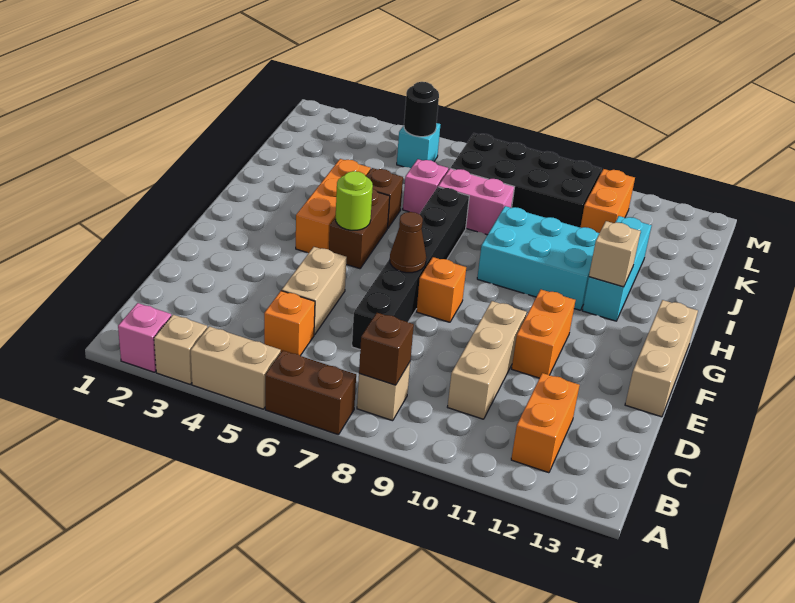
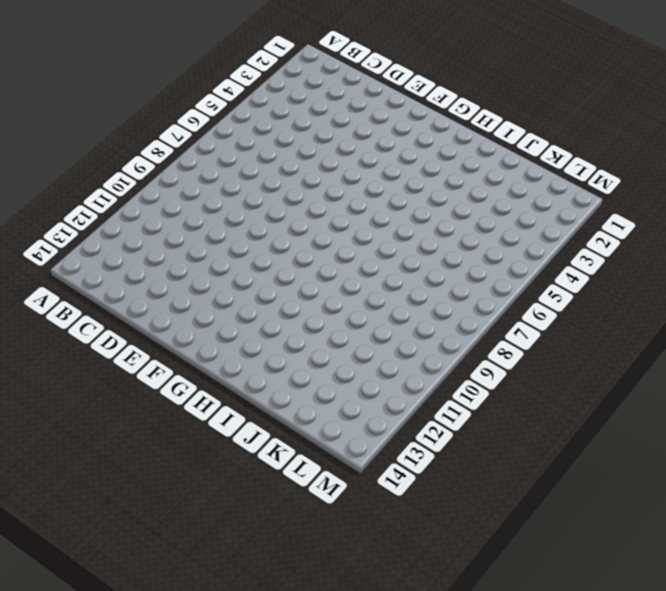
none -> pink 1x1 brick [118,303,171,372]
none -> tan 1x1 brick [154,315,207,384]
none -> tan 1x2 brick [191,326,281,409]

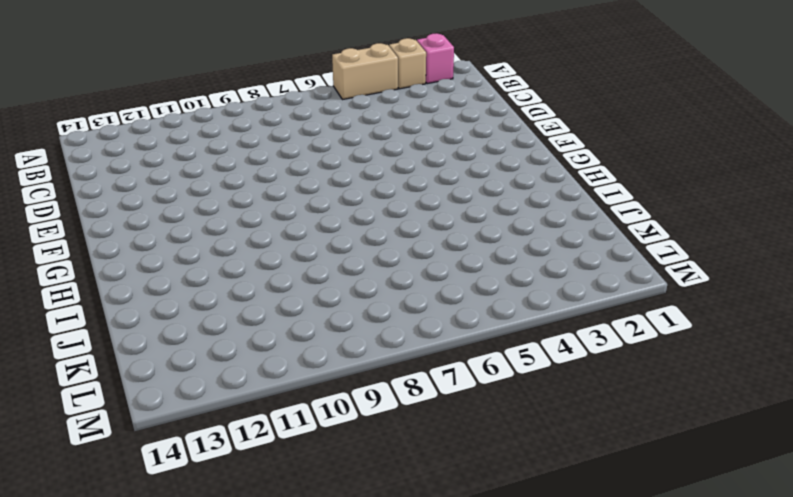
none -> brown 1x2 brick [265,350,356,435]
none -> tan 1x1 brick [357,362,410,421]
none -> orange 1x2 brick [511,373,580,473]

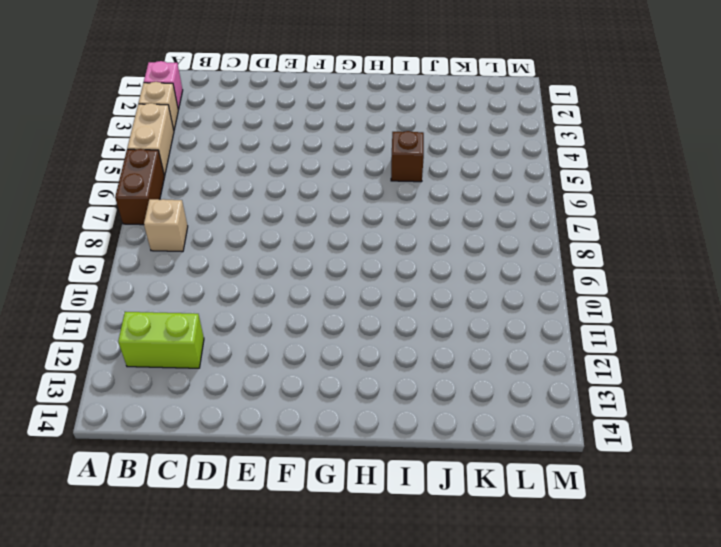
lime 1x2 brick [118,312,204,368] -> orange 1x2 brick [511,373,580,473]
none -> orange 1x1 brick [264,291,315,356]
none -> tan 1x3 brick [448,301,527,419]
none -> tan 1x2 brick [282,247,347,335]

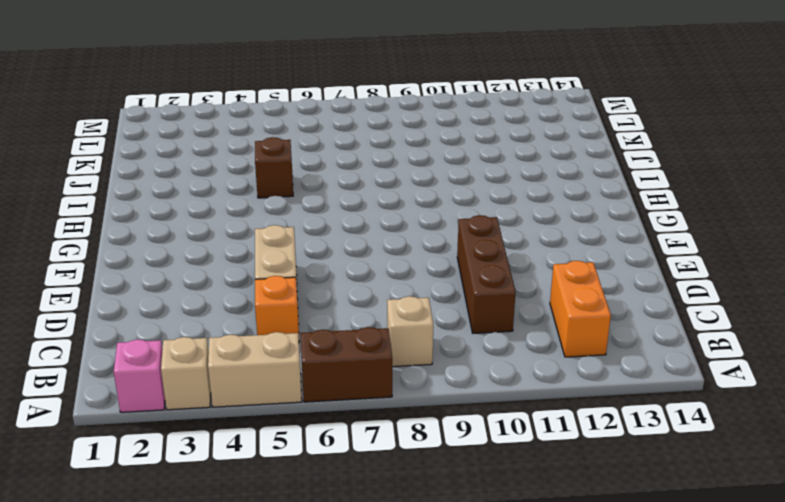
brown 1x3 brick [457,215,516,333] -> tan 1x3 brick [448,301,527,419]
none -> black 1x6 brick [352,187,469,349]
none -> orange 1x2 brick [512,290,575,378]
none -> tan 1x3 brick [625,300,698,417]

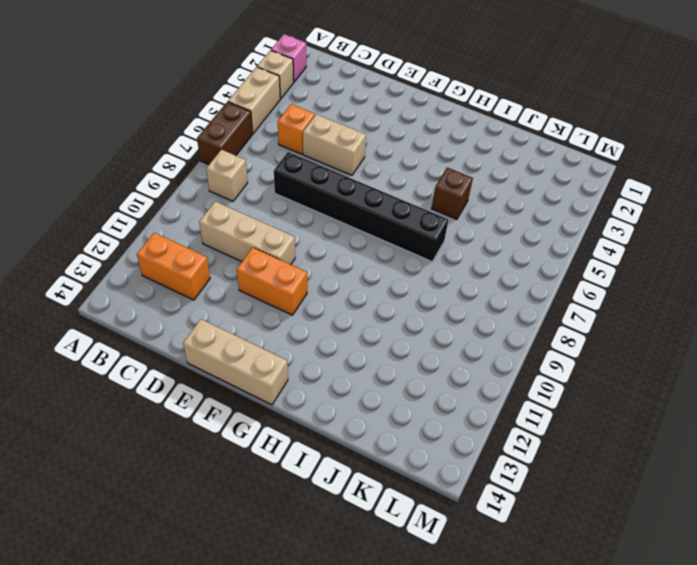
none -> orange 1x1 brick [417,257,466,322]
none -> orange 1x3 brick [296,159,371,253]
none -> brown 1x2 brick [329,189,390,269]

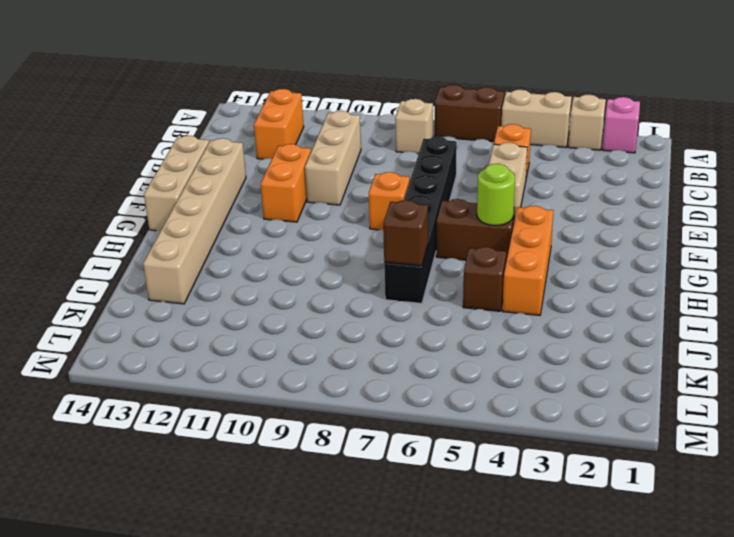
tan 1x6 brick [143,138,246,304] -> none
brown 1x2 brick [436,199,515,261] -> brown 1x2 brick turned to [329,189,390,269]
brown 1x1 brick [383,200,428,266] -> brown 1x1 brick moved to [359,313,414,385]
none -> cyan 2x3 brick [477,206,599,310]
none -> cyan 1x3 brick [582,216,652,321]
none -> pink 1x1 brick [403,159,448,214]

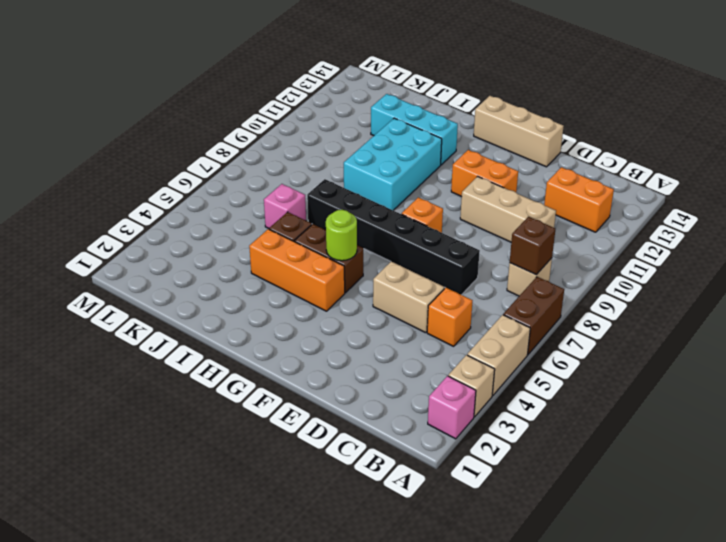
none -> pink 1x2 brick [438,168,514,235]
none -> black 2x4 brick [451,133,602,227]
none -> orange 1x2 brick [580,169,635,233]

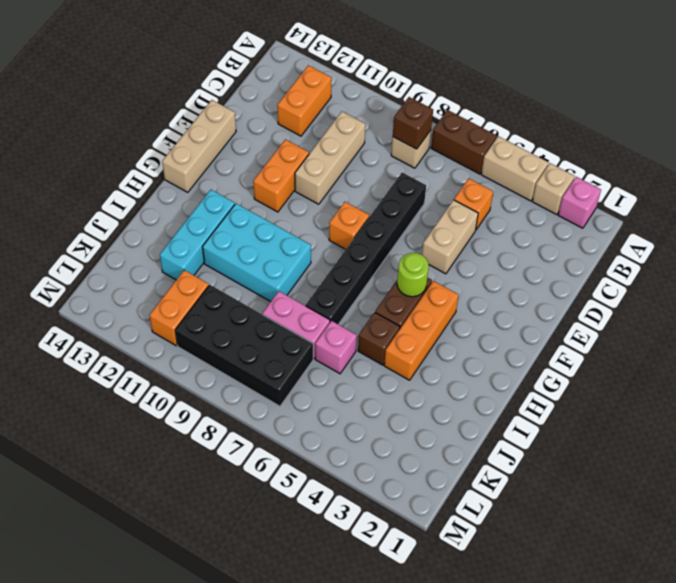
none -> cyan 1x1 brick [397,123,440,168]
none -> brown 1x1 cone [390,212,426,273]
none -> tan 1x1 brick [589,221,641,287]

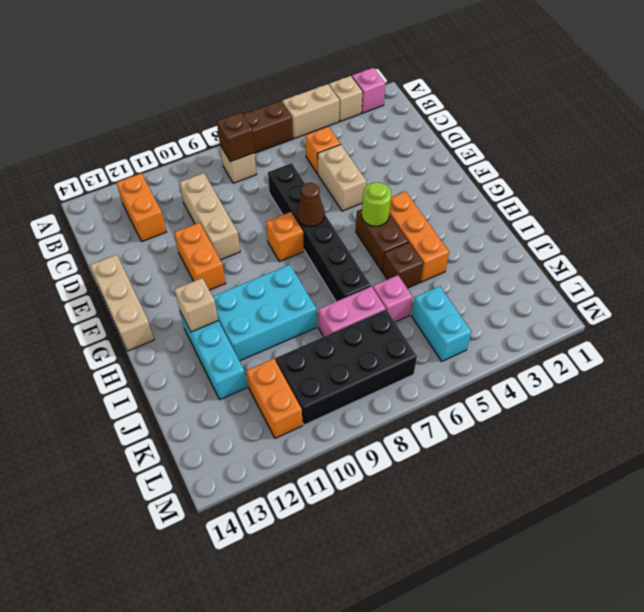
cyan 1x2 brick [412,286,472,361] -> cyan 1x1 brick [397,123,440,168]
none -> black 1x1 round brick [404,82,439,137]

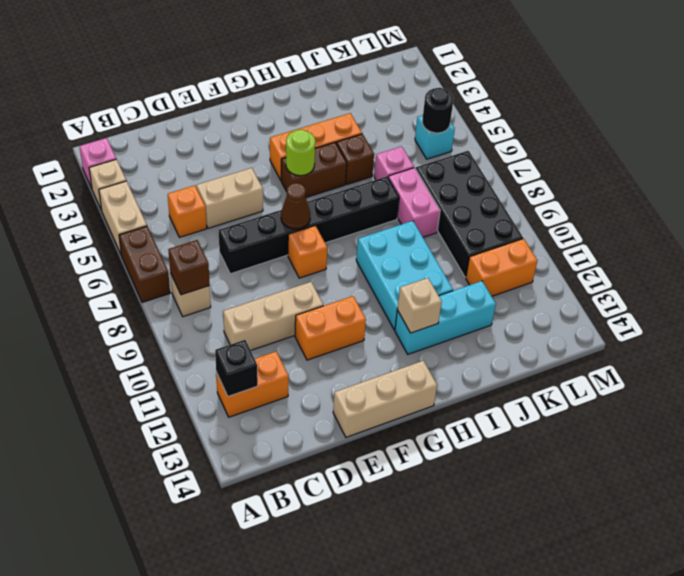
black 1x1 brick [215,340,258,396] -> none

